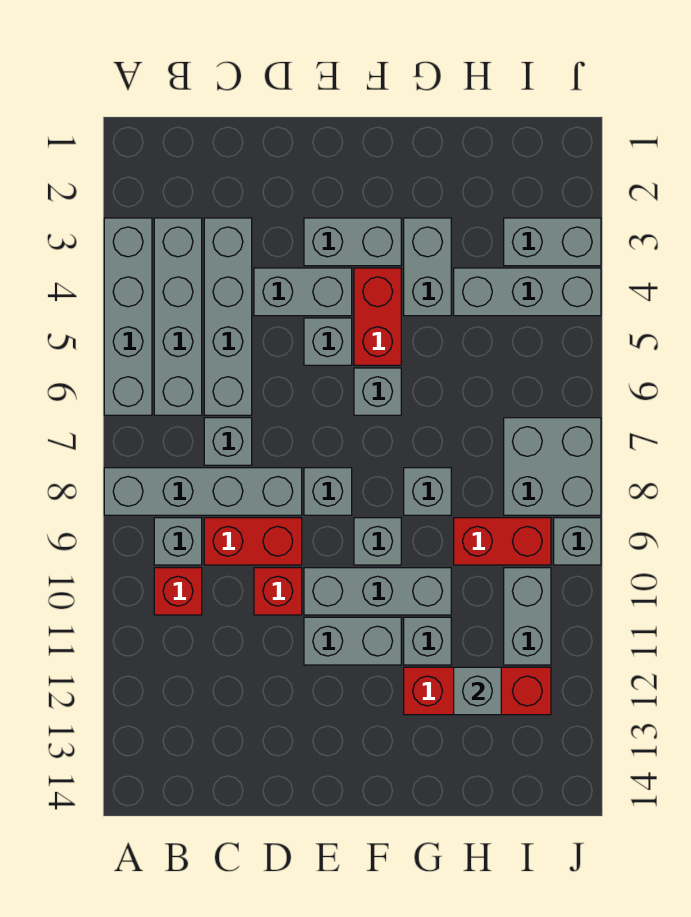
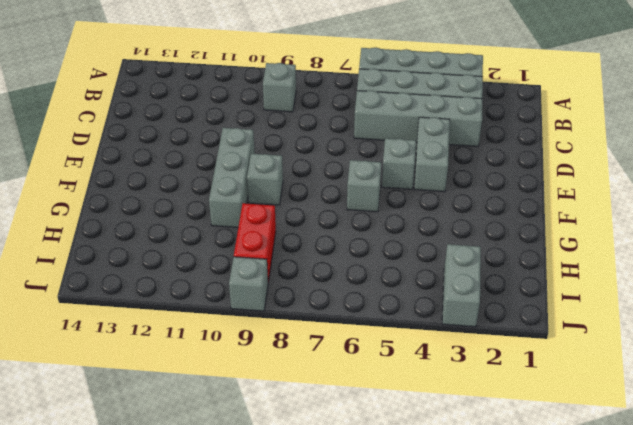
none -> grey 1x4 brick [104,468,302,515]
none -> red 1x1 brick [154,568,202,615]
none -> grey 1x1 brick [204,418,252,465]

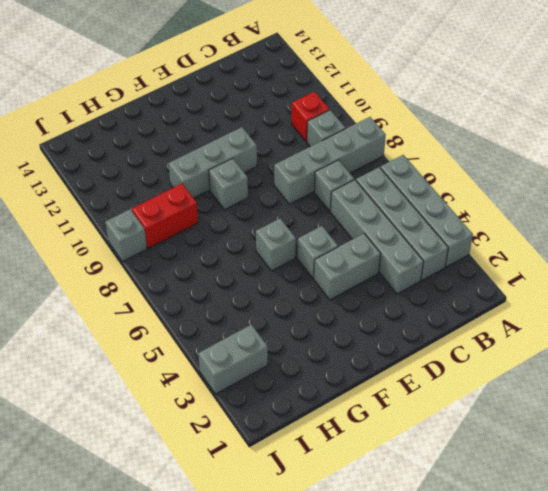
none -> red 1x2 brick [204,518,302,565]
none -> red 1x1 brick [254,568,302,615]
none -> grey 1x2 brick [304,218,401,266]

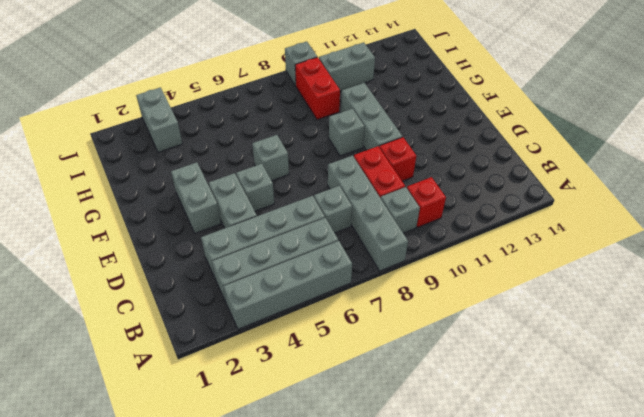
none -> grey 1x1 brick [304,468,352,515]
none -> grey 1x2 brick [304,617,401,665]
none -> red 1x2 brick [354,268,401,365]

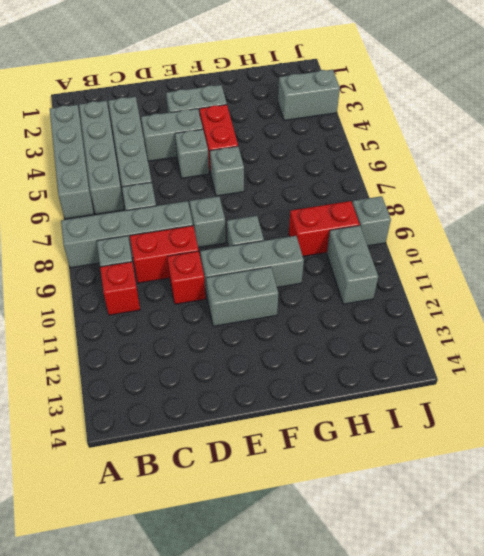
none -> grey 1x2 brick [404,218,451,316]
none -> grey 1x1 brick [404,468,451,515]
none -> grey 1x1 brick [404,617,451,665]

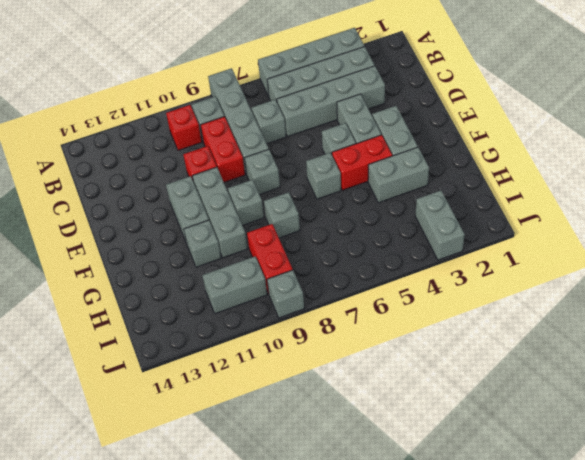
none -> red 1x3 brick [404,667,551,715]
none -> grey 1x3 brick [454,268,601,316]
none -> grey 2x2 brick [504,418,601,515]

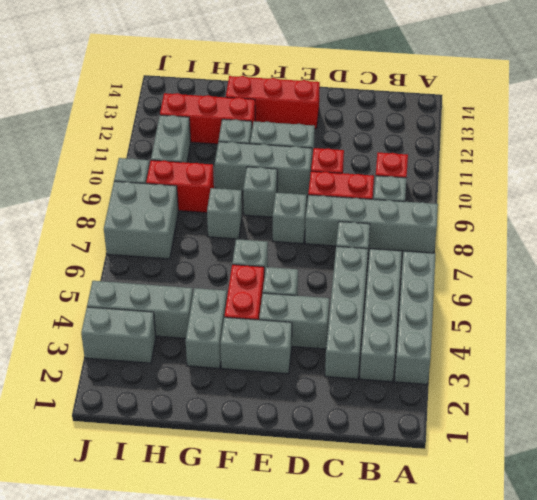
red 1x3 brick [226,76,320,129] -> none
none -> grey 1x1 brick [454,667,501,715]

